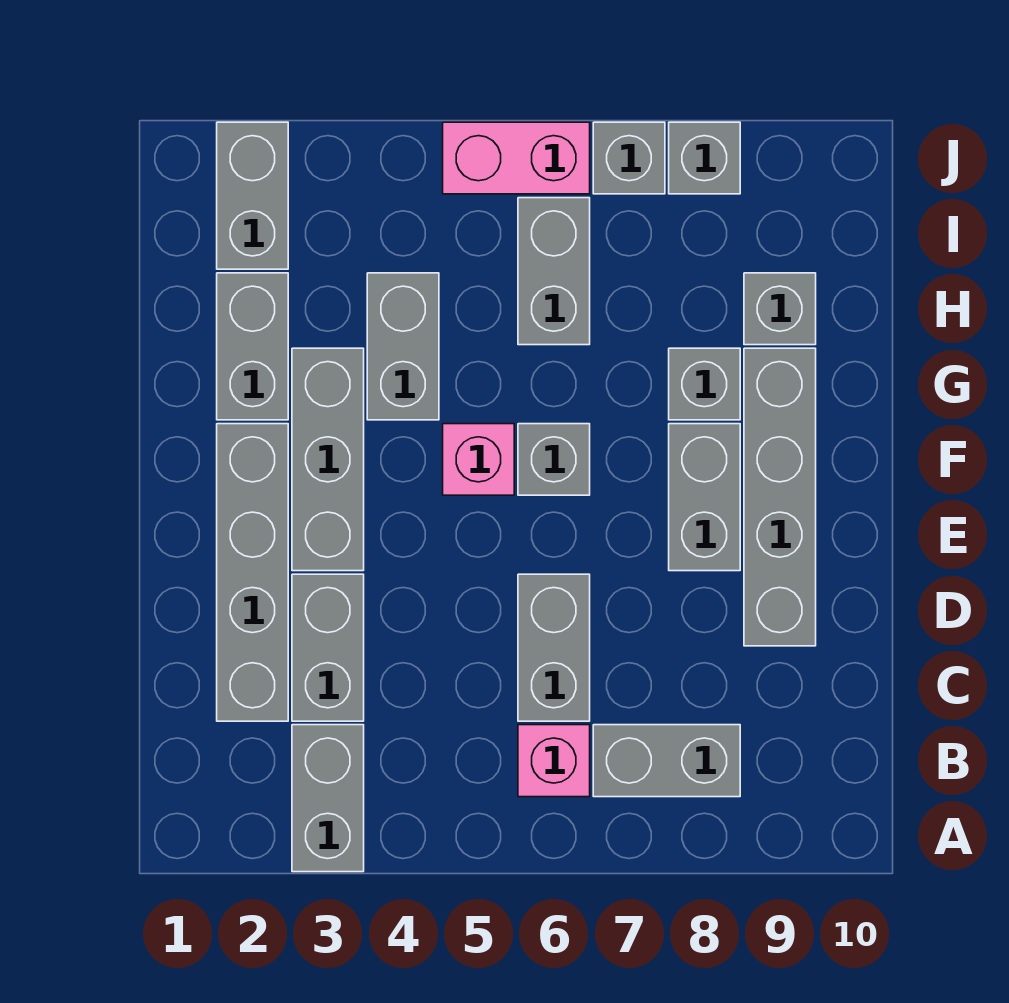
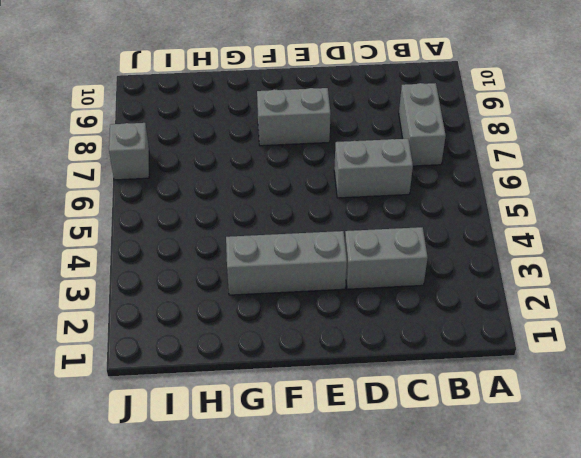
none -> grey 1x2 brick [292,725,364,872]
none -> pink 1x1 brick [518,725,590,797]
none -> grey 1x4 brick [217,424,288,721]

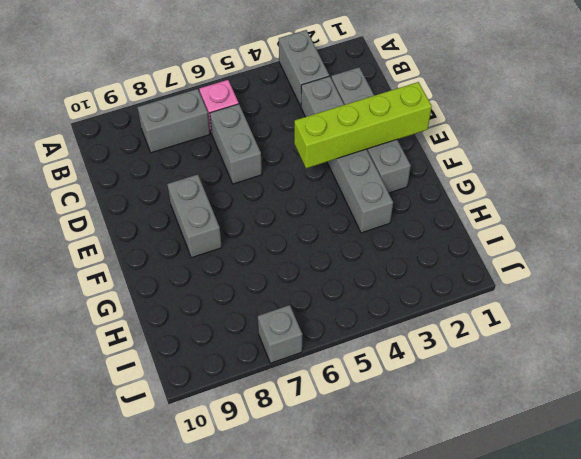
lime 1x4 brick [294,82,432,168] -> none
none -> grey 1x4 brick [744,348,816,646]
none -> pink 1x1 brick [443,424,514,495]
none -> grey 1x1 brick [518,424,590,495]

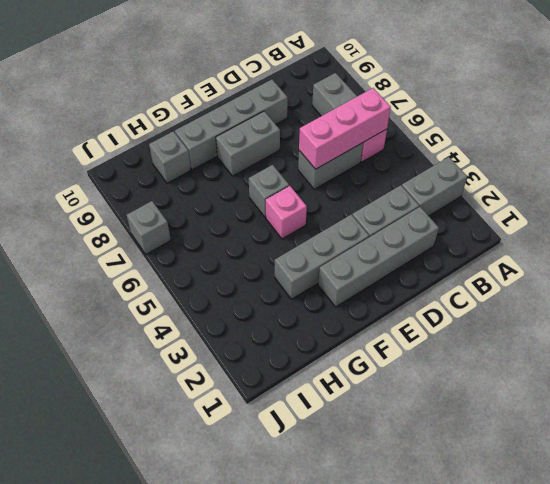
pink 1x3 brick [299,88,391,169] -> none
none -> grey 1x2 brick [217,273,288,420]
none -> grey 1x2 brick [367,273,439,420]
none -> grey 1x1 brick [669,348,740,420]

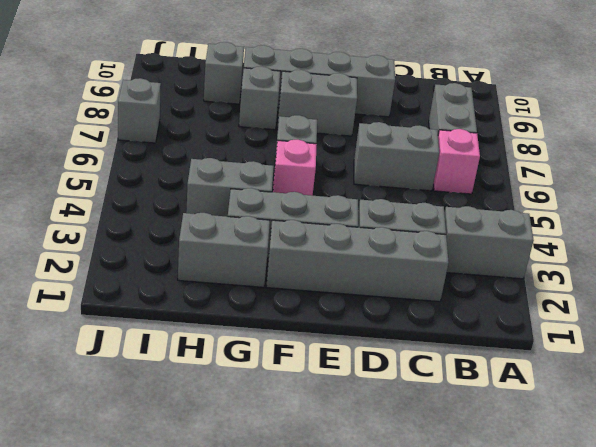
none -> grey 1x2 brick [518,198,590,345]
none -> grey 1x2 brick [217,122,288,269]
none -> pink 1x2 brick [443,122,590,194]

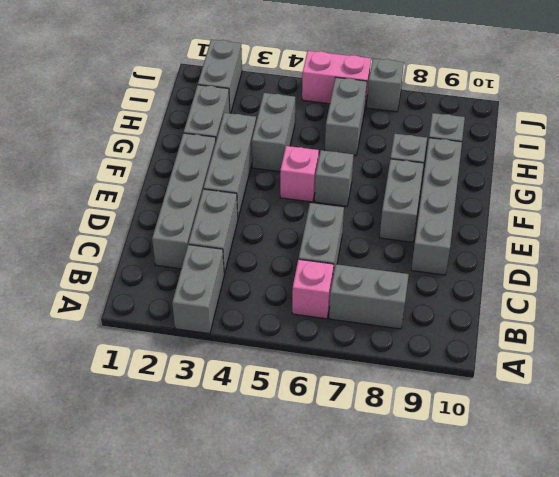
none -> grey 1x1 brick [669,122,740,194]

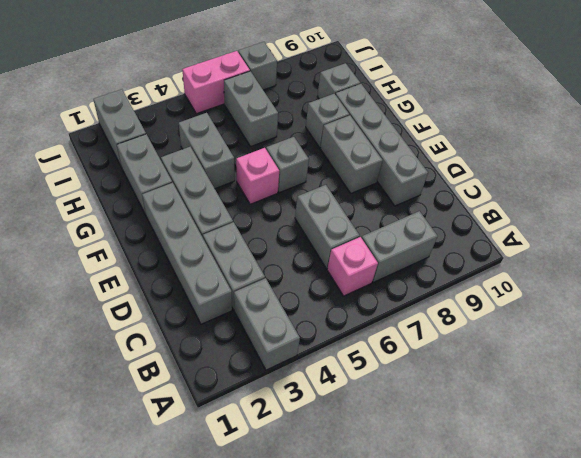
none -> grey 1x1 brick [669,122,740,194]

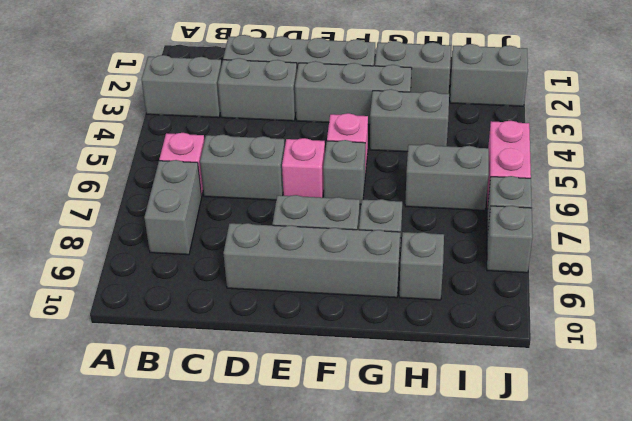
pink 1x1 brick [282,138,325,198] -> none

